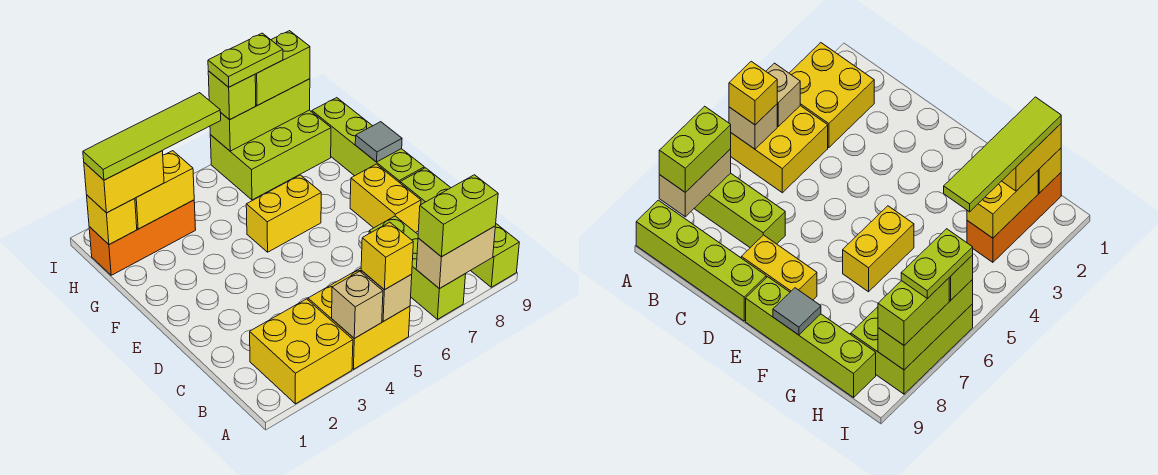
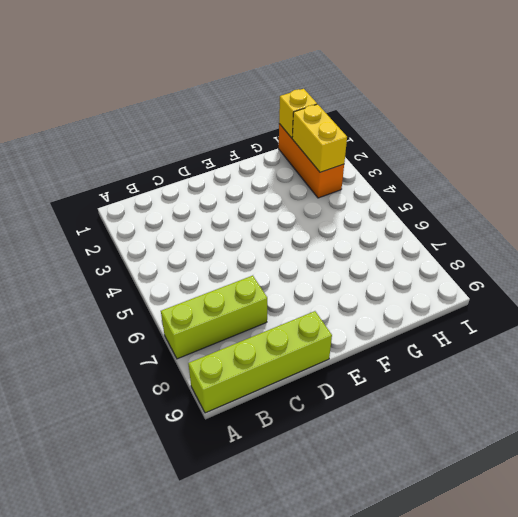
none -> yellow 2x2 brick [250,299,353,404]
none -> yellow 2x2 brick [308,268,410,369]
none -> yellow 1x2 brick [350,164,421,233]

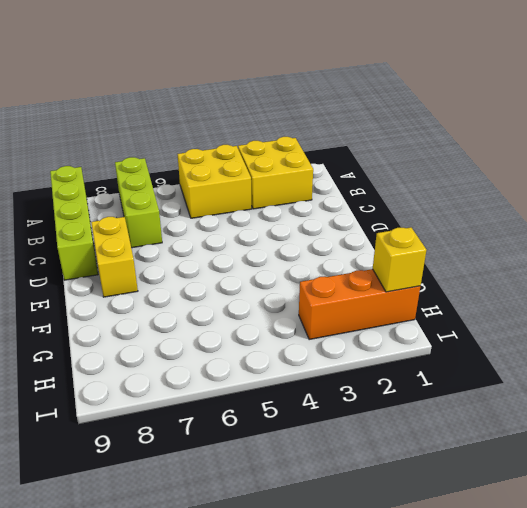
none -> lime 1x4 brick [312,98,424,183]
none -> yellow 1x2 brick [246,175,321,252]
none -> lime 2x3 brick [210,110,331,200]

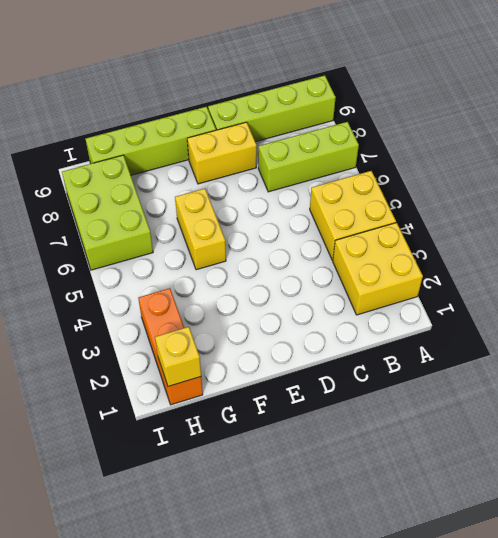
none -> tan 1x1 brick [332,271,383,338]
none -> tan 1x1 brick [361,271,412,321]
none -> tan 1x2 brick [416,226,495,289]

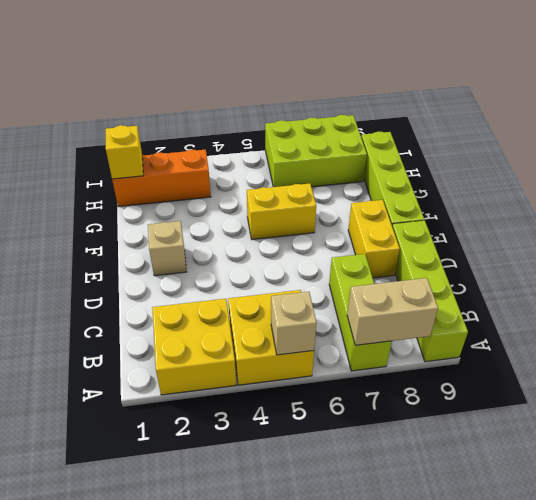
tan 1x1 brick [148,221,186,276] -> tan 1x1 brick moved to [332,271,383,338]
none -> grey 1x1 tile [355,122,402,162]
none -> yellow 1x2 brick [135,151,194,229]
none -> lime 1x3 brick [210,79,310,151]

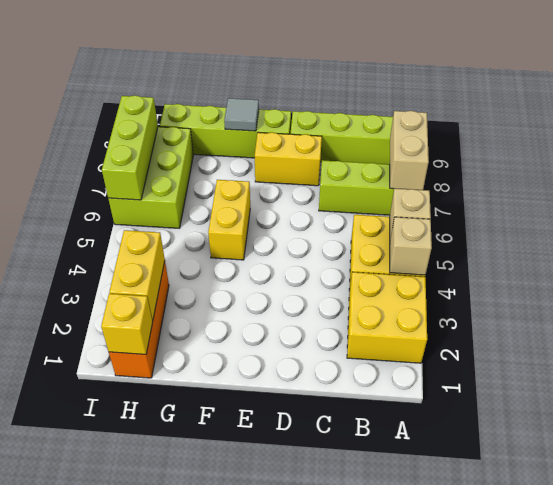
none -> yellow 1x1 brick [361,222,413,290]
none -> lime 1x2 brick [418,175,498,257]
none -> yellow 1x2 brick [84,151,164,213]

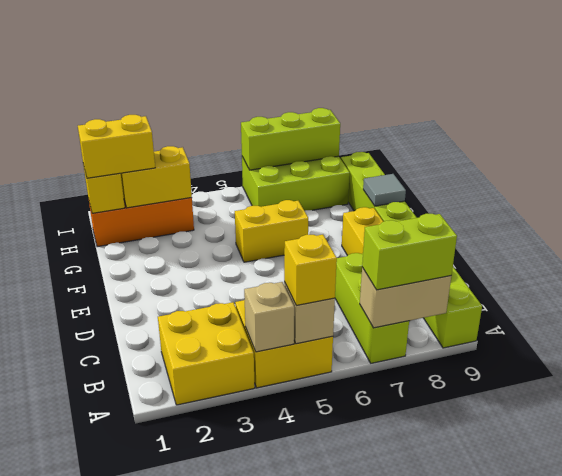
none -> lime 1x1 brick [208,71,256,120]
none -> lime 1x2 brick [255,31,310,106]
none -> lime 1x4 tile [83,93,221,180]

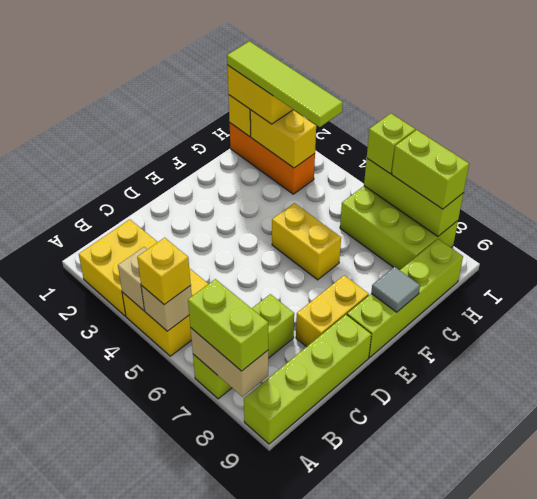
none -> lime 1x2 plate [208,33,283,87]

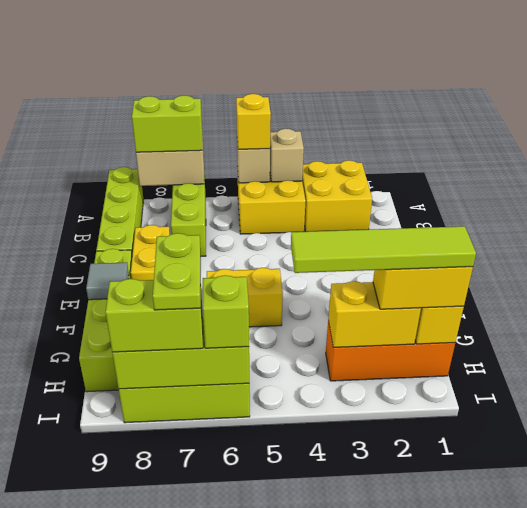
lime 1x2 plate [153,233,201,310] -> lime 1x2 plate turned to [208,33,283,87]

